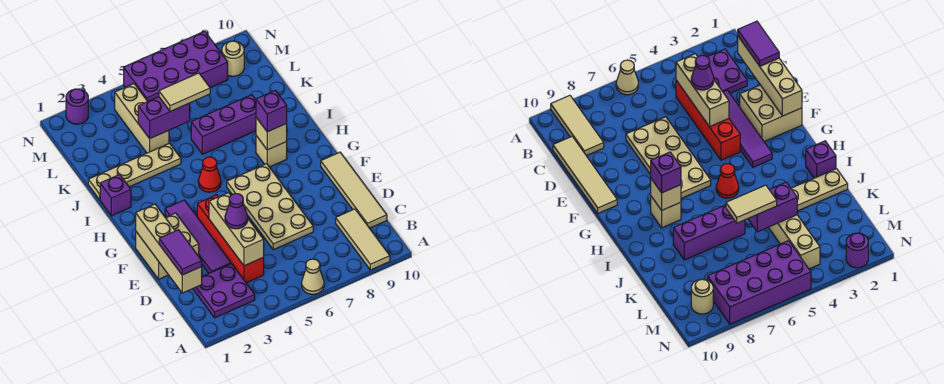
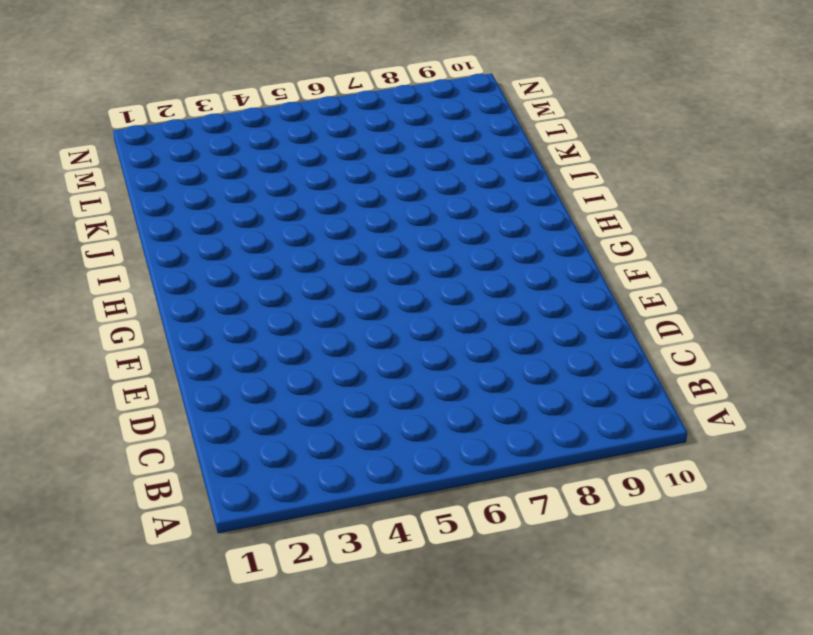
none -> tan 1x1 cone [302,259,324,294]
none -> tan 1x3 tile [336,209,390,270]
none -> purple 2x2 plate [193,264,255,318]

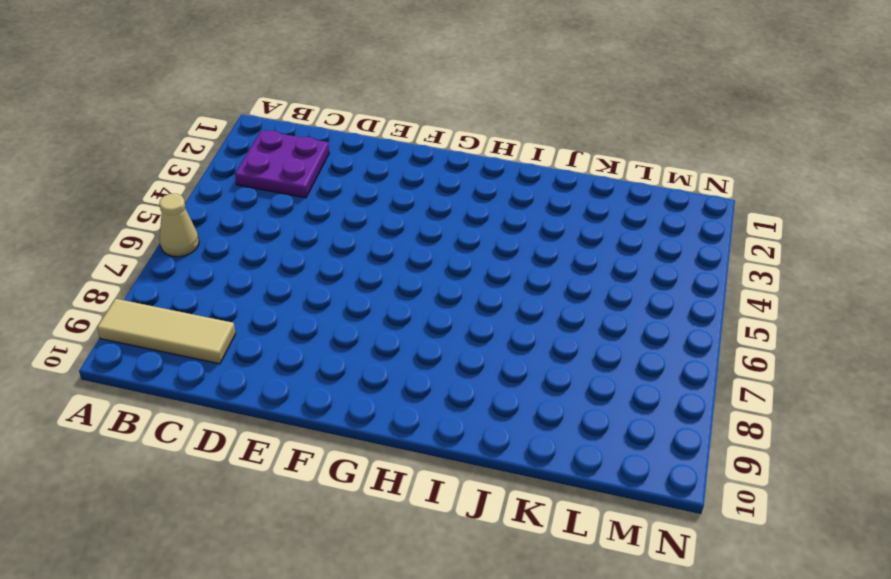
none -> red 1x4 brick [197,195,264,283]
none -> tan 1x4 tile [321,152,387,228]
none -> purple 1x4 tile [165,200,231,273]

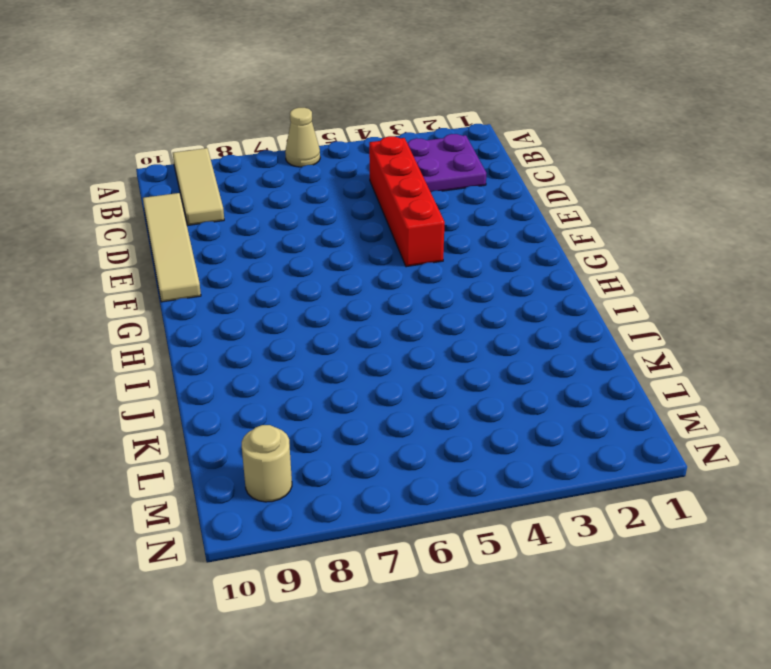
none -> purple 1x4 tile [165,200,231,273]
none -> tan 2x4 plate [227,164,313,250]
none -> tan 2x2 brick [136,213,199,279]

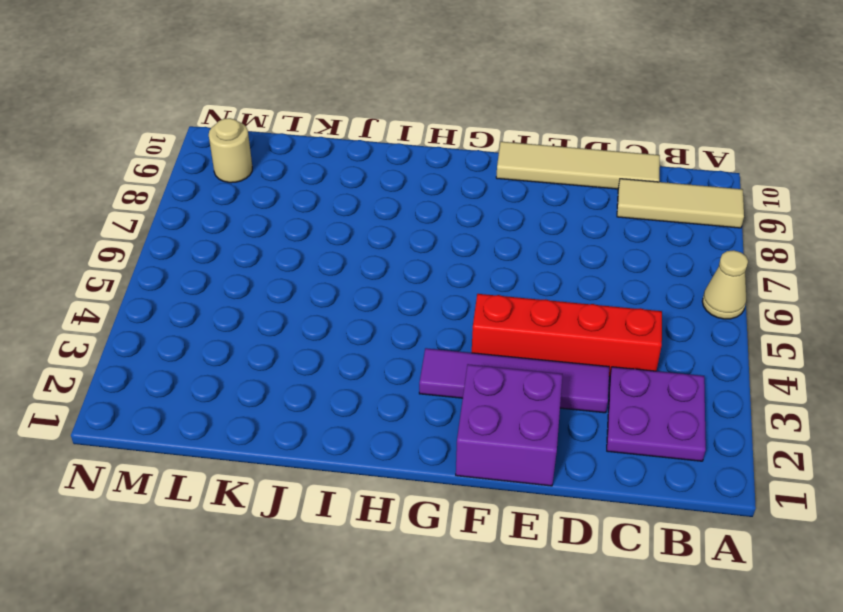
purple 2x2 brick [456,364,563,486] -> tan 2x2 brick [136,213,199,279]
none -> tan 2x4 plate [227,164,313,250]
none -> red 1x1 cone [198,157,221,192]
none -> tan 1x1 brick [256,136,287,167]

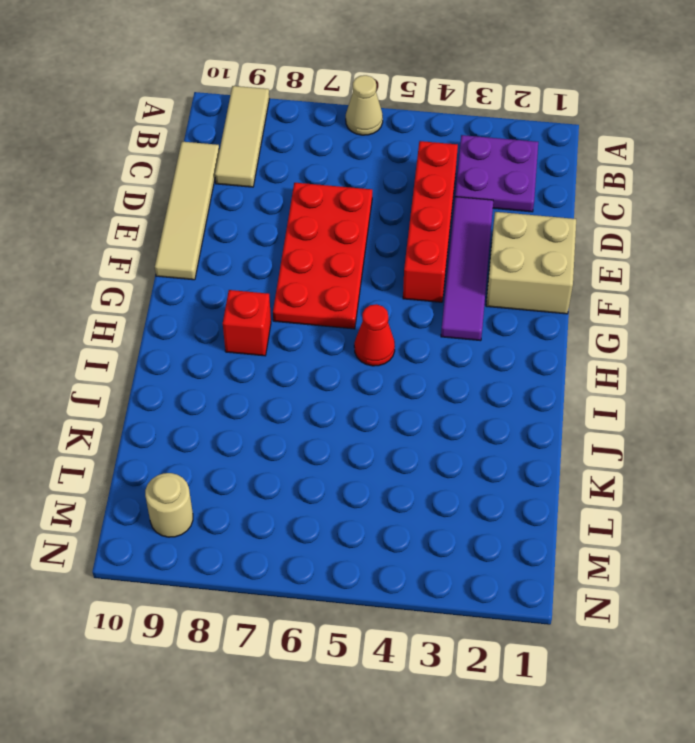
red 2x4 plate [273,183,372,329] -> tan 2x4 plate [227,164,313,250]
red 1x1 brick [223,290,271,356] -> tan 1x1 brick [256,136,287,167]
none -> purple 1x1 brick [100,174,131,216]
none -> tan 1x4 plate [88,143,181,200]
none -> purple 1x3 brick [191,95,256,154]

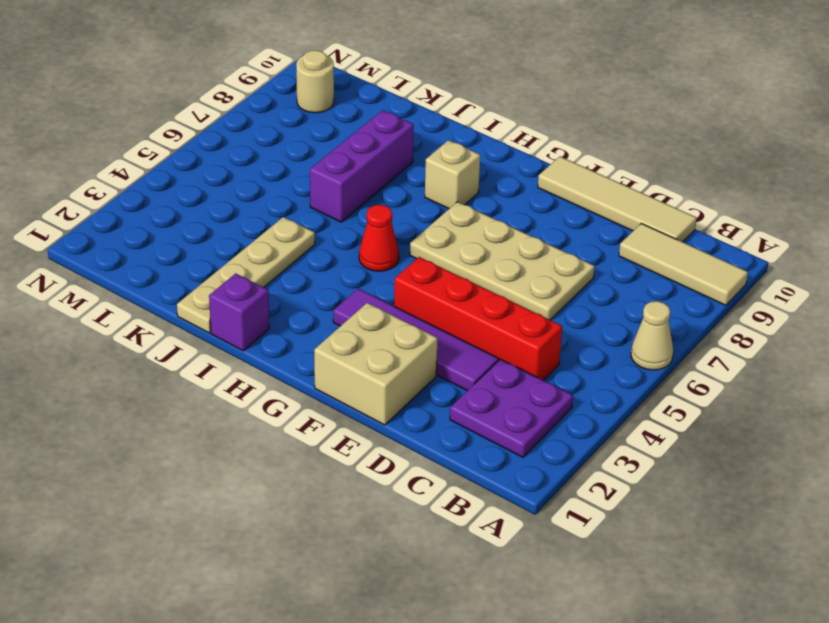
none -> tan 1x3 brick [115,84,169,153]
none -> purple 2x4 brick [124,31,228,101]
none -> purple 1x1 round brick [66,89,88,124]

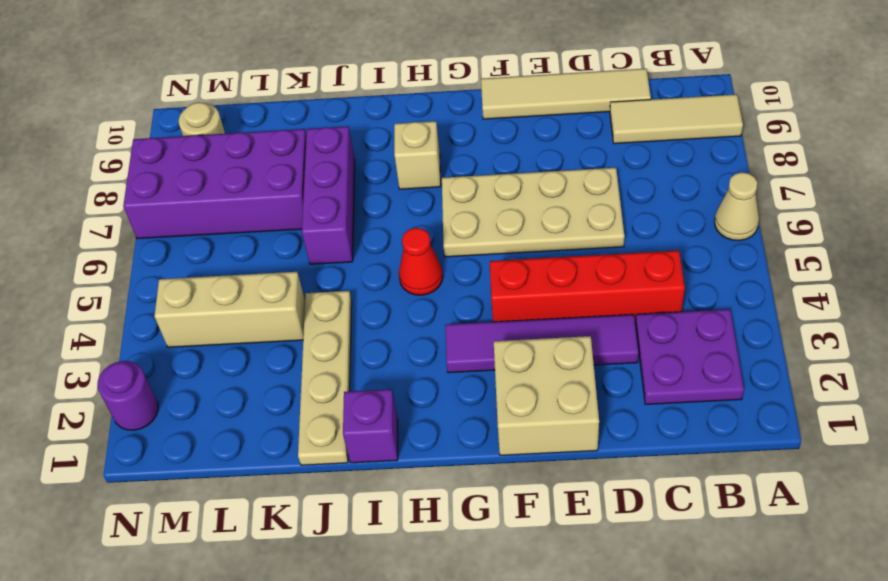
purple 2x4 brick [123,129,307,239] -> purple 2x4 brick turned to [124,31,228,101]
none -> tan 1x4 brick [136,204,202,293]
none -> tan 1x3 brick [209,193,264,266]
none -> tan 1x1 brick [256,118,287,150]

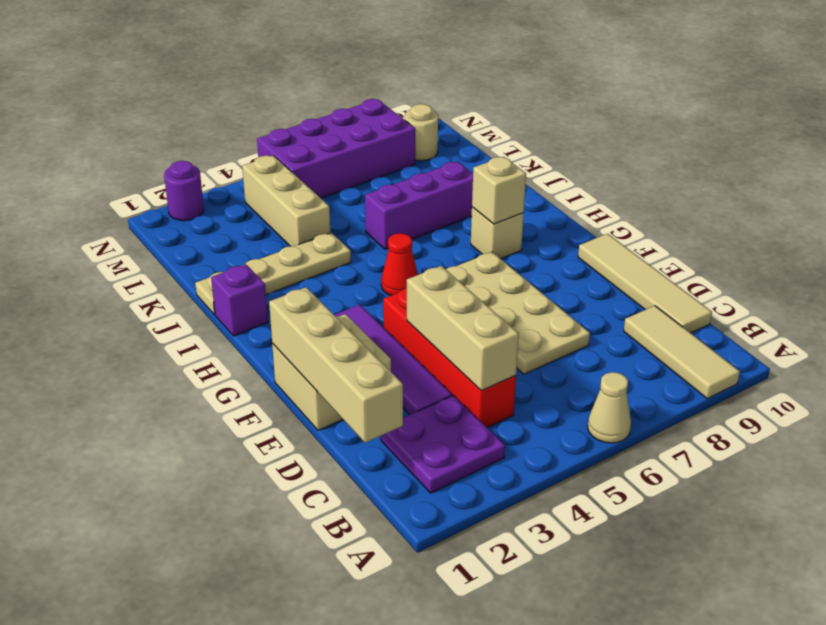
none -> purple 1x2 brick [138,97,190,139]
none -> purple 1x2 tile [159,230,202,275]
none -> purple 1x1 cone [225,194,248,229]

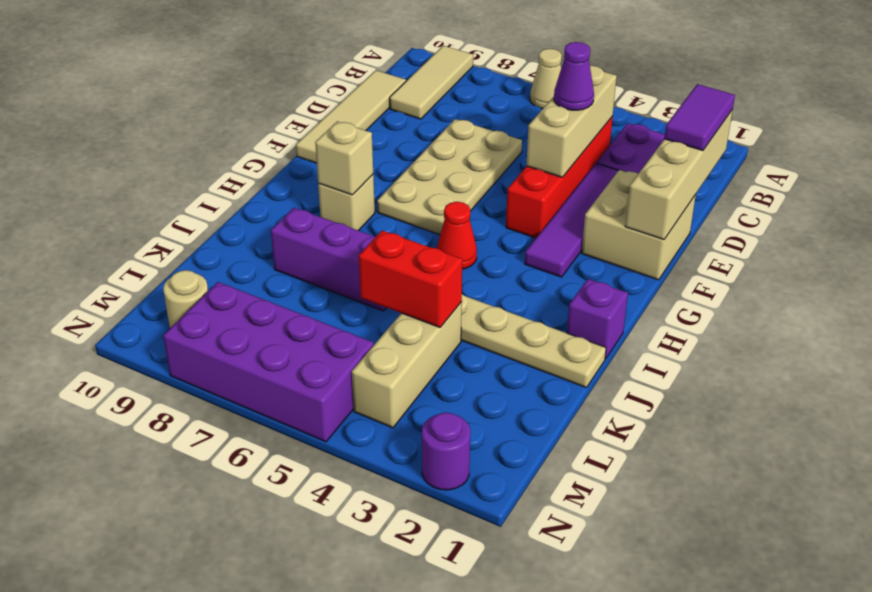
red 1x2 brick [359,231,462,327] -> purple 1x2 brick [138,97,190,139]
none -> purple 1x1 brick [256,90,287,132]
none -> tan 1x2 tile [159,73,210,112]

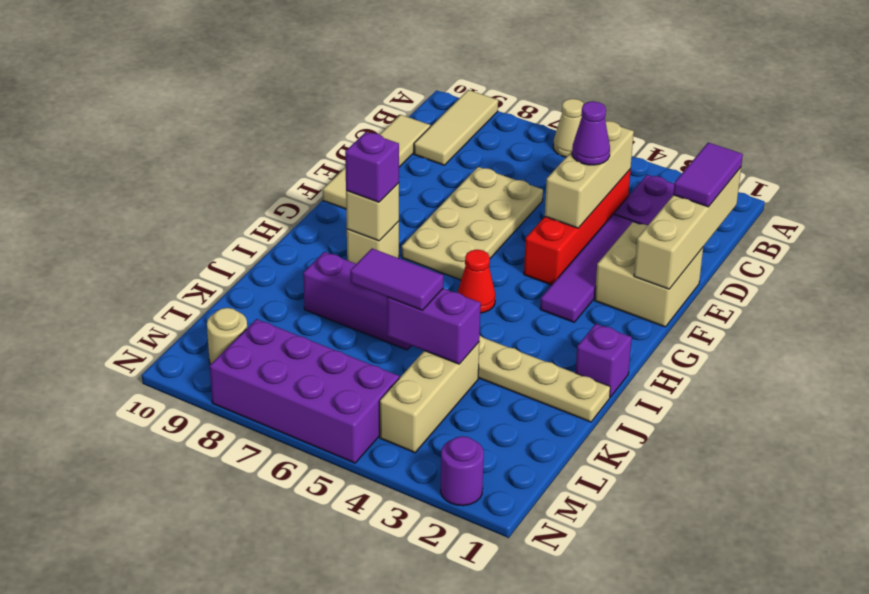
purple 1x2 tile [350,249,443,310] -> tan 1x2 tile [159,73,210,112]

